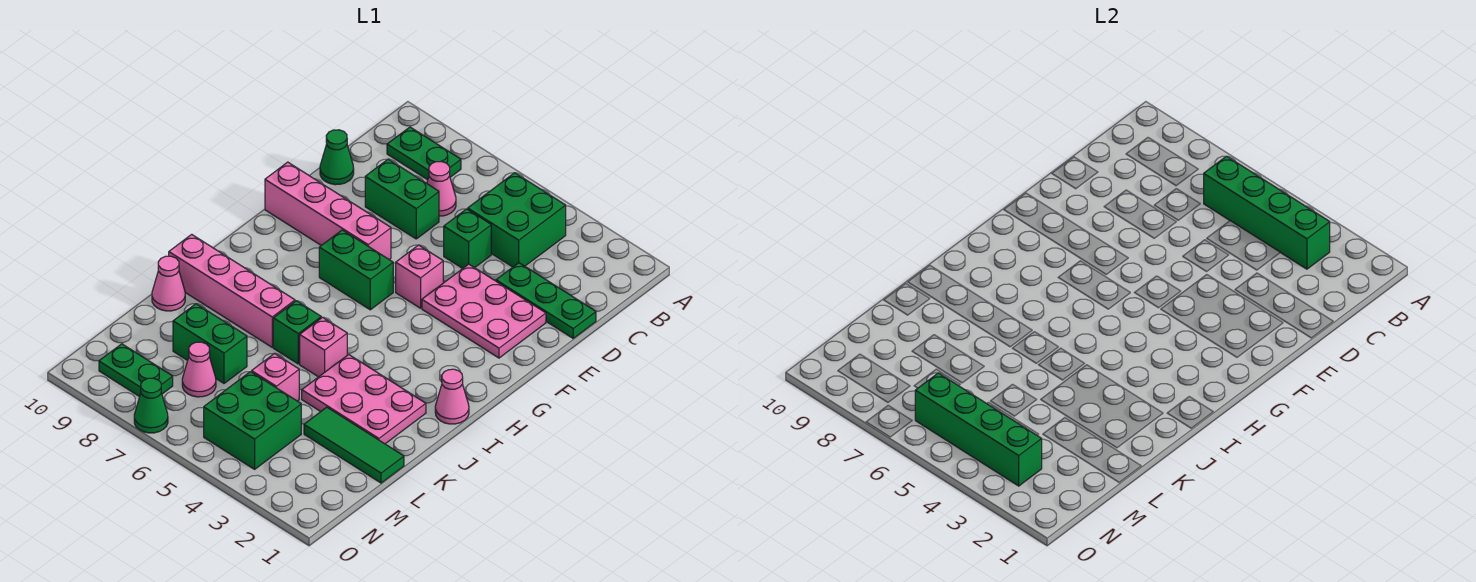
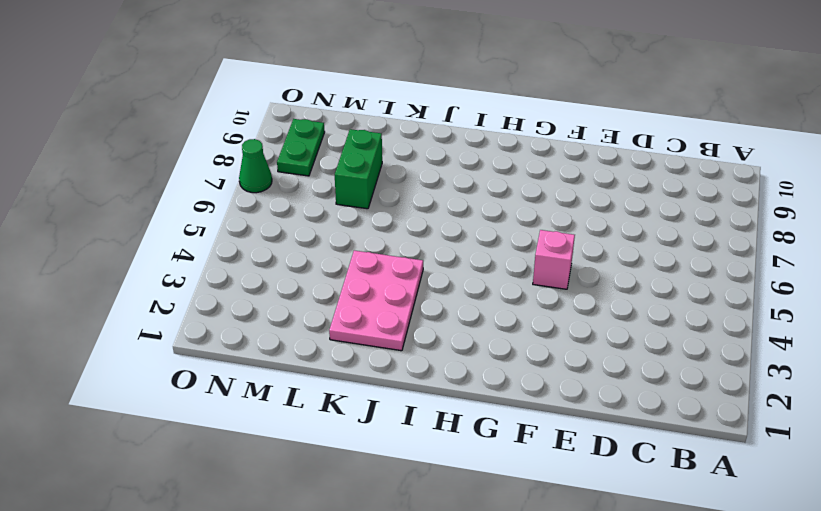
none -> green 2x2 brick [468,173,566,267]
none -> green 1x2 plate [387,127,461,180]
none -> pink 1x1 cone [427,161,456,216]

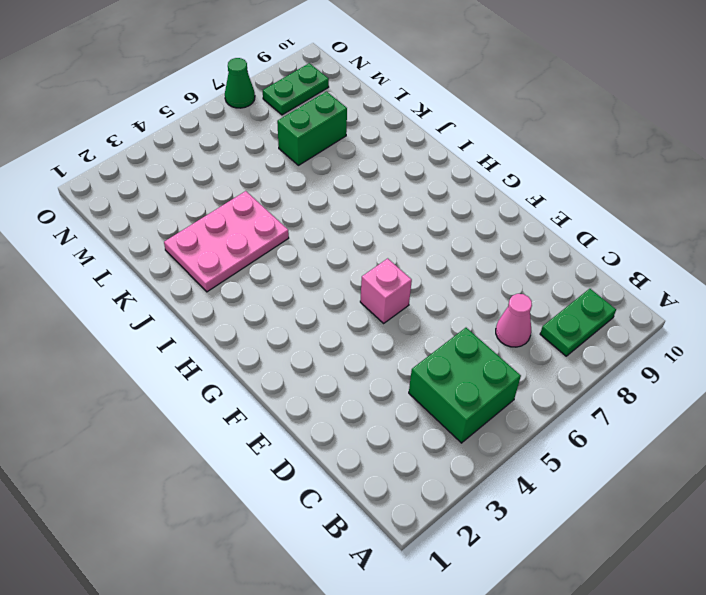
none -> green 1x3 plate [496,263,596,338]
none -> green 1x1 brick [444,209,491,268]
none -> green 1x2 brick [365,159,439,239]

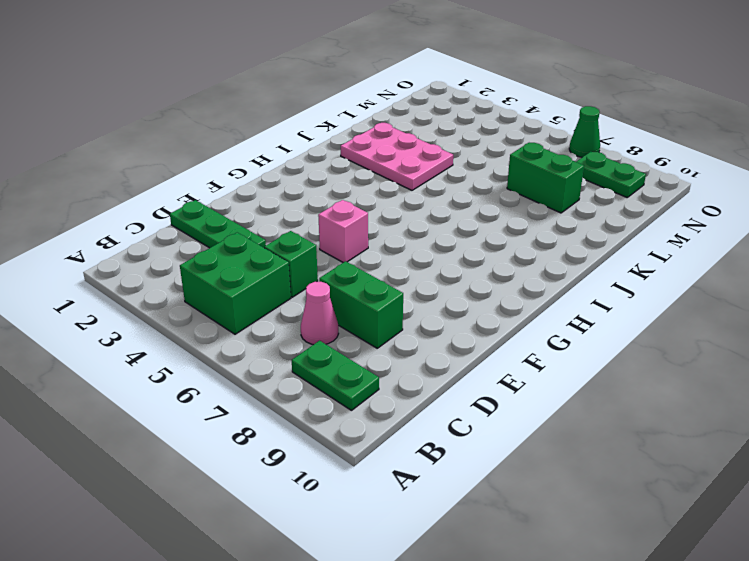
none -> green 1x1 cone [320,130,354,185]
none -> pink 2x3 plate [422,264,546,358]
none -> pink 1x4 brick [265,162,391,259]

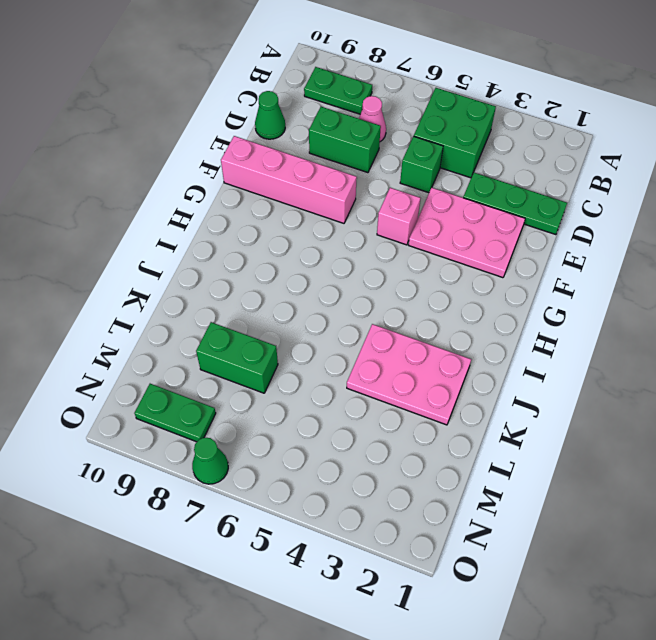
none -> green 1x2 brick [319,230,393,310]
none -> pink 1x1 cone [435,369,469,424]
none -> pink 1x1 brick [300,317,347,377]

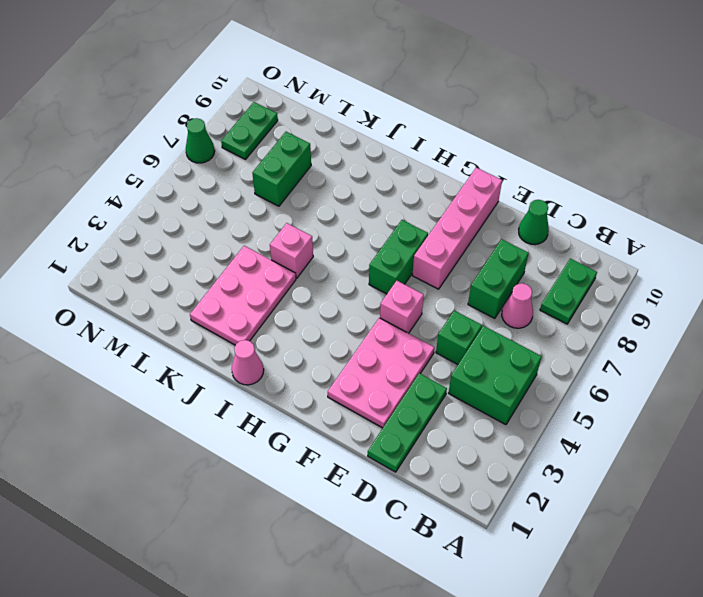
none -> green 1x1 brick [273,301,321,364]
none -> pink 1x4 brick [169,234,295,347]
none -> pink 1x1 cone [152,256,185,311]

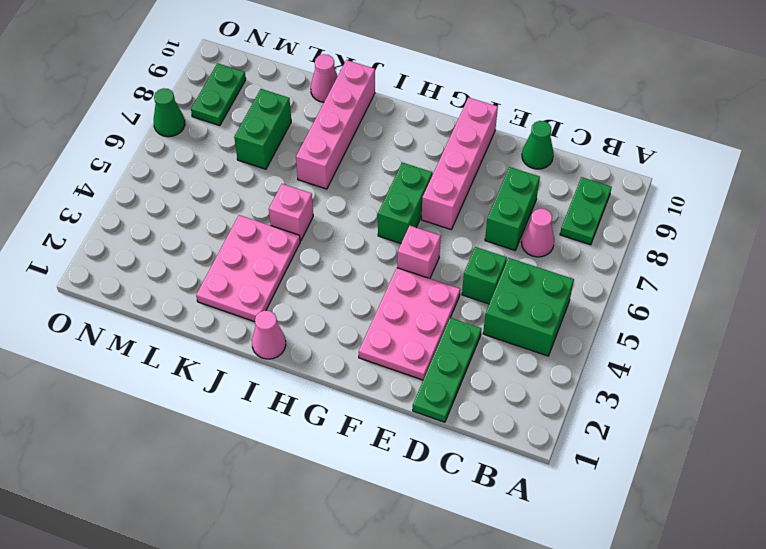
none -> green 1x1 brick [273,301,321,364]
none -> green 1x3 tile [304,407,404,483]
none -> pink 1x1 brick [252,353,299,401]

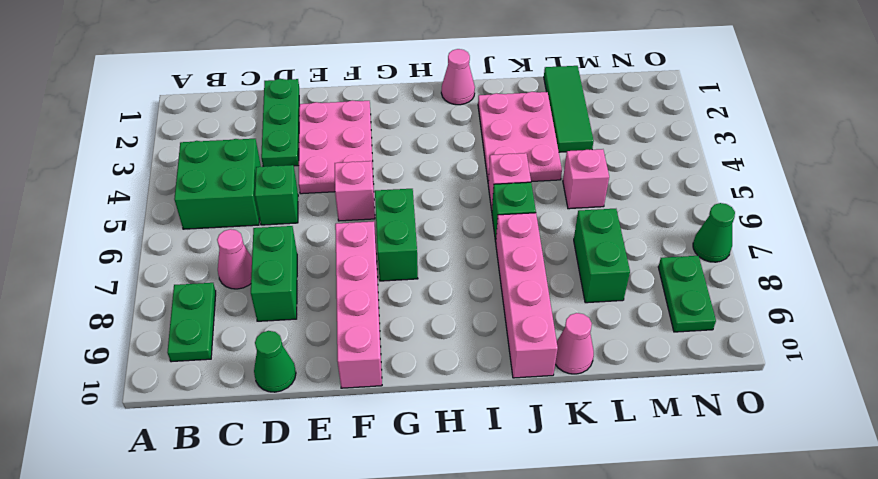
none -> green 2x2 brick [204,372,301,469]
none -> pink 1x1 cone [182,342,216,397]
none -> green 1x4 brick [1204,156,1330,269]

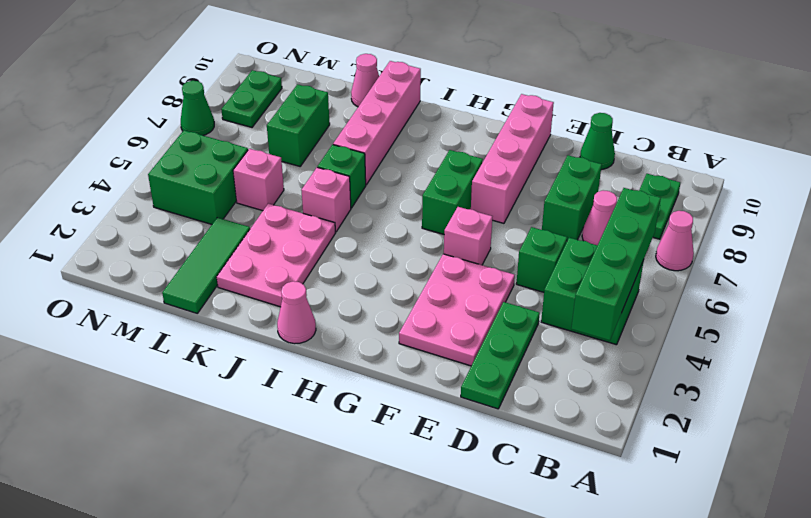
pink 1x1 cone [656,211,694,271] -> pink 1x1 cone moved to [182,342,216,397]
none -> green 1x4 brick [915,373,1042,486]

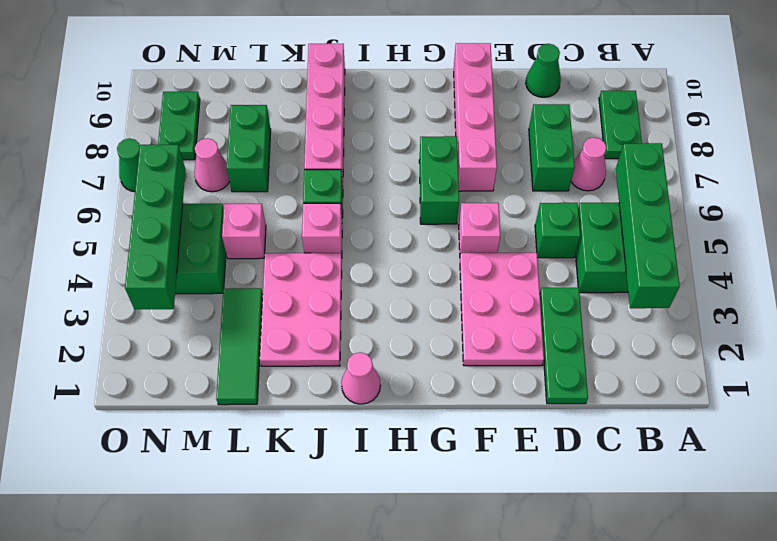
none -> pink 1x1 cone [152,256,185,311]

